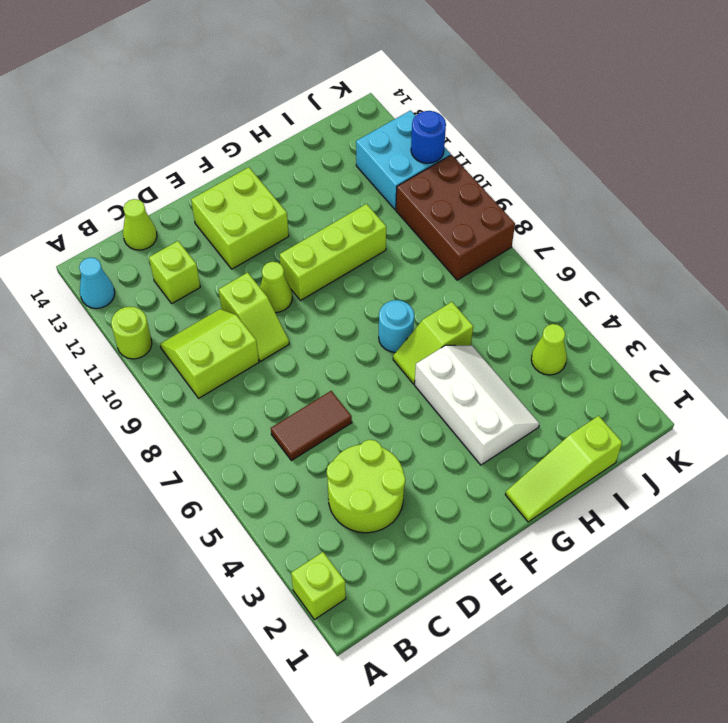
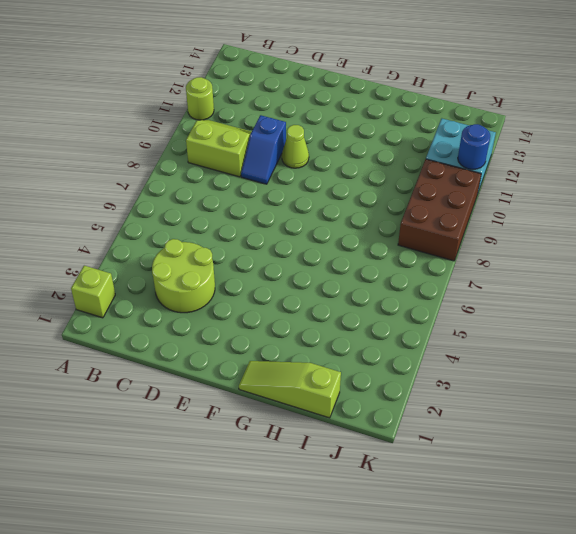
blue 1x2 slope [241,115,286,184] -> lime 1x2 slope [219,272,289,361]
none -> cyan 1x1 cone [79,258,115,309]
none -> brown 1x2 tile [271,391,352,460]
none -> lime 1x1 brick [149,241,200,303]

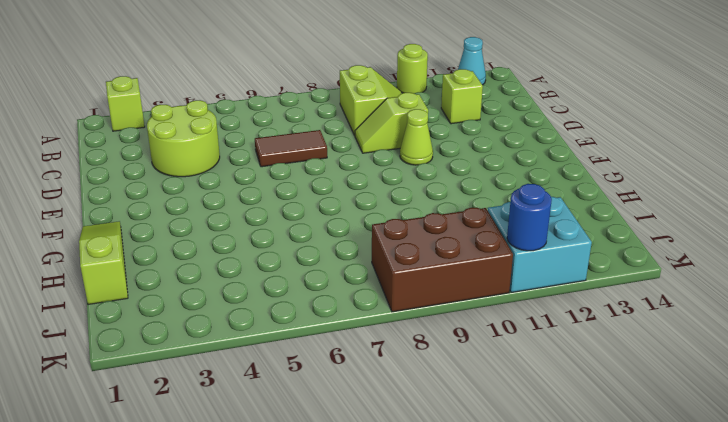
brown 1x2 tile [255,130,327,167] -> brown 1x2 tile turned to [271,391,352,460]
none -> lime 1x1 cone [123,199,157,250]
none -> lime 2x2 brick [191,167,289,269]
none -> lime 1x3 brick [280,204,386,301]

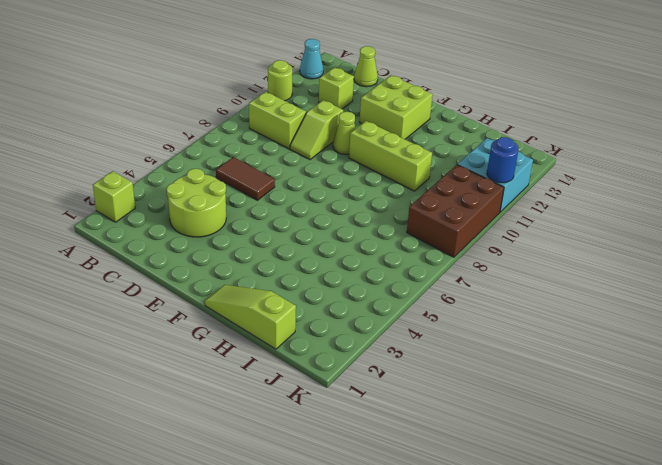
none -> white 2x3 slope [415,345,539,465]
none -> lime 1x2 slope [393,302,473,384]
none -> cyan 1x1 round brick [379,300,414,352]

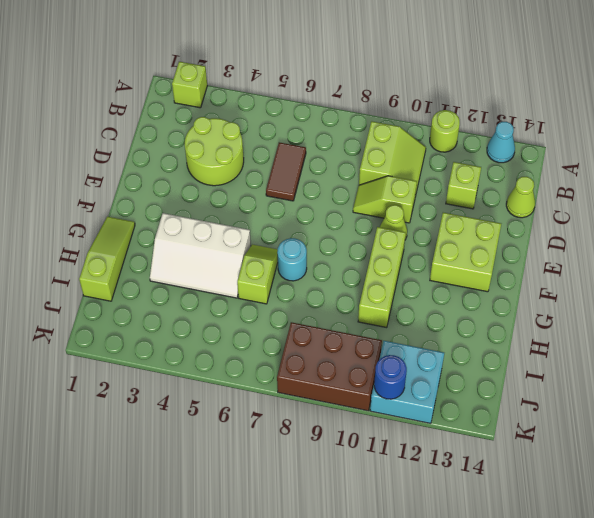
none -> lime 1x1 cone [531,324,567,375]

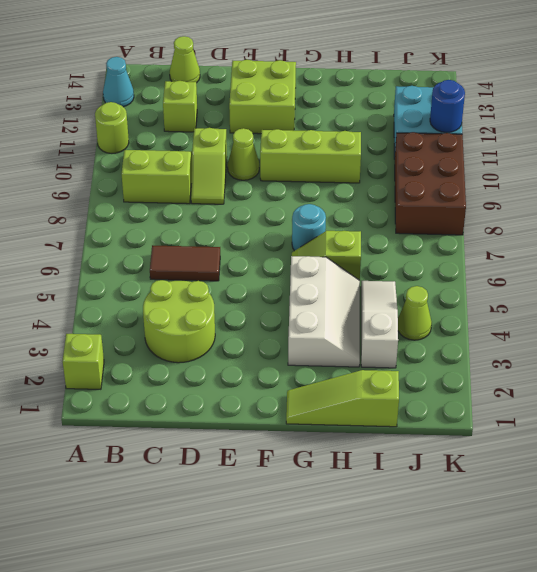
white 1x3 slope [361,281,398,368] -> none

